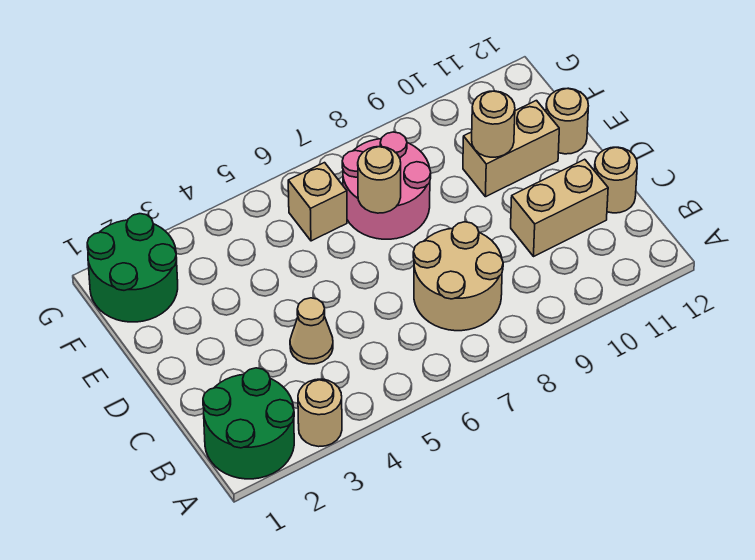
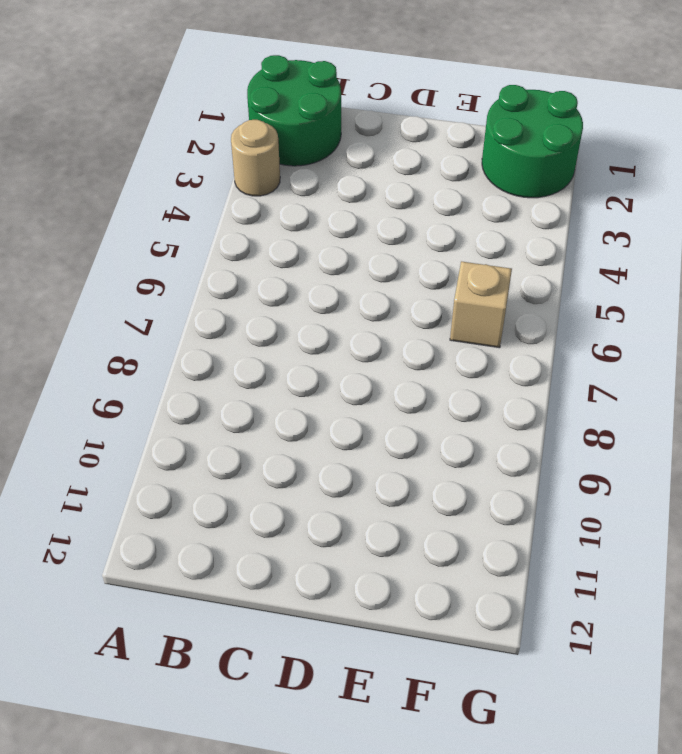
none -> tan 2x2 round brick [413,222,503,331]
none -> tan 1x1 cone [290,298,333,364]
none -> tan 1x2 brick [511,159,608,256]

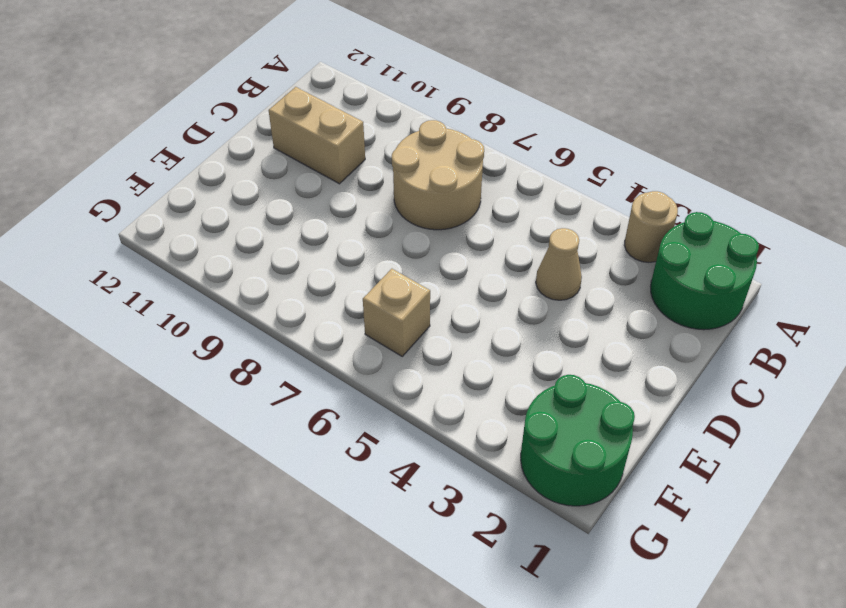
none -> tan 1x1 round brick [595,147,637,213]
none -> pink 2x2 round brick [342,132,431,239]
none -> tan 1x2 brick [463,101,559,197]

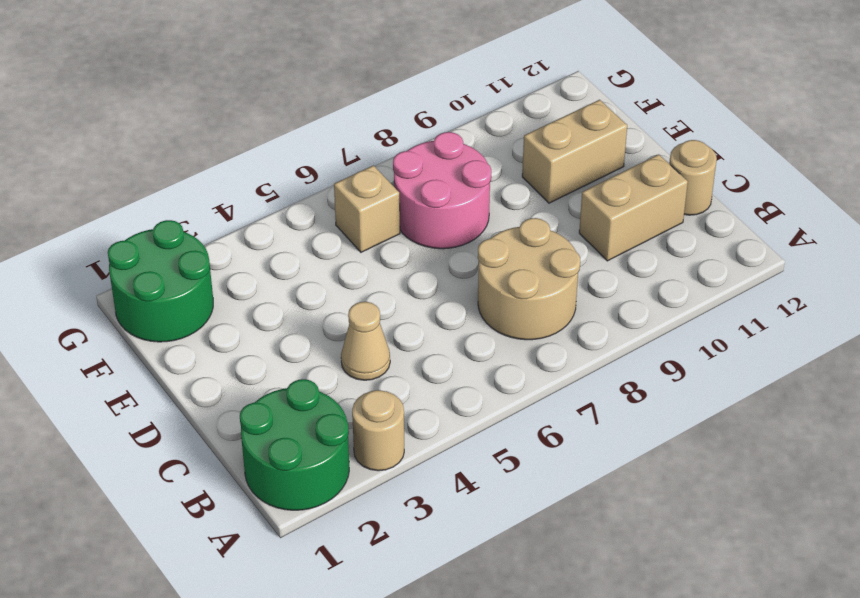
none -> tan 1x1 round brick [546,88,588,154]
none -> tan 1x1 round brick [358,146,401,213]
none -> tan 1x1 round brick [472,91,515,157]

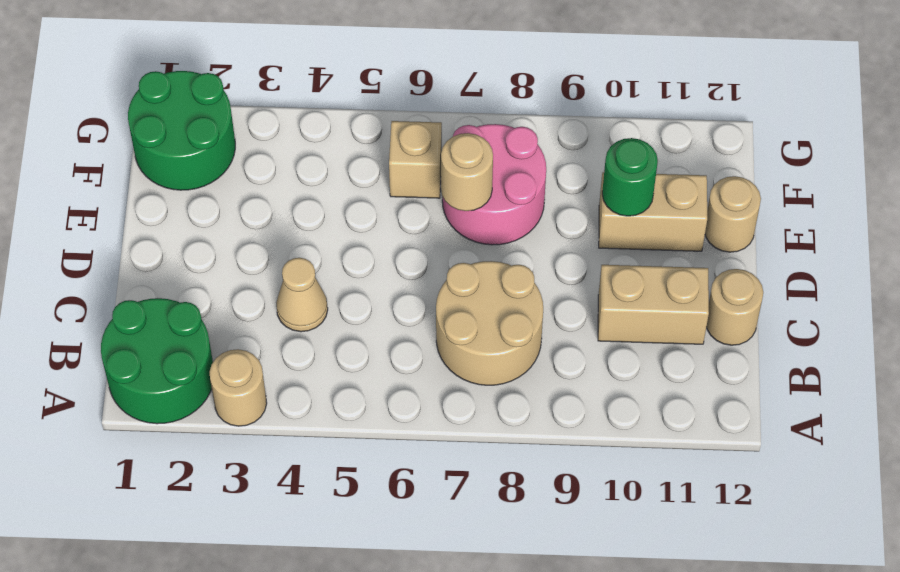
green 1x1 round brick [602,138,658,216] -> tan 1x1 round brick [472,91,515,157]

